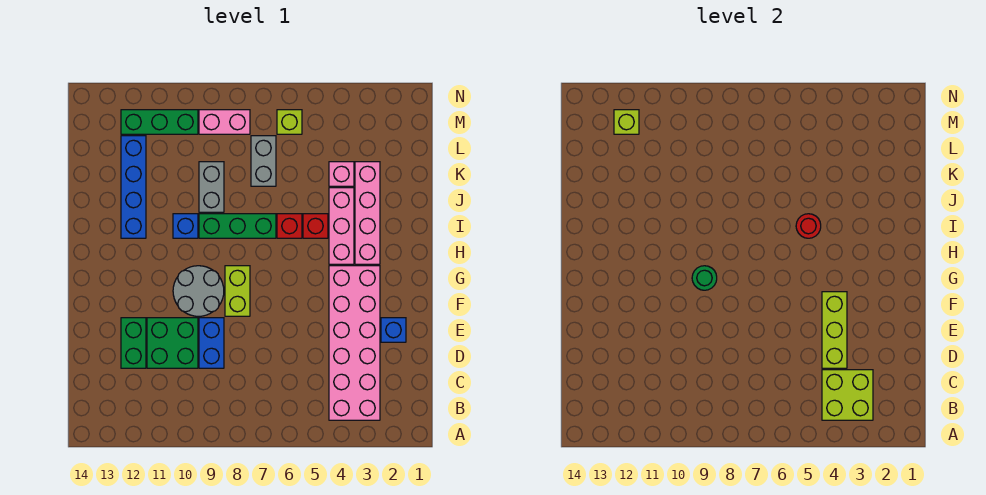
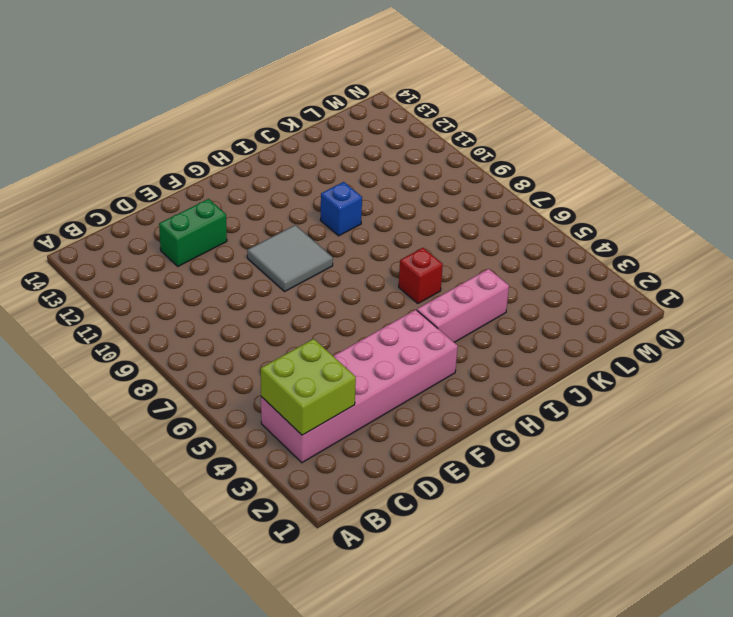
grey 2x2 tile [247,225,333,291] -> grey 2x2 round brick [173,266,224,316]
none -> blue 1x2 brick [199,318,224,368]
none -> green 2x2 brick [147,318,198,368]
none -> blue 1x1 brick [381,318,406,342]

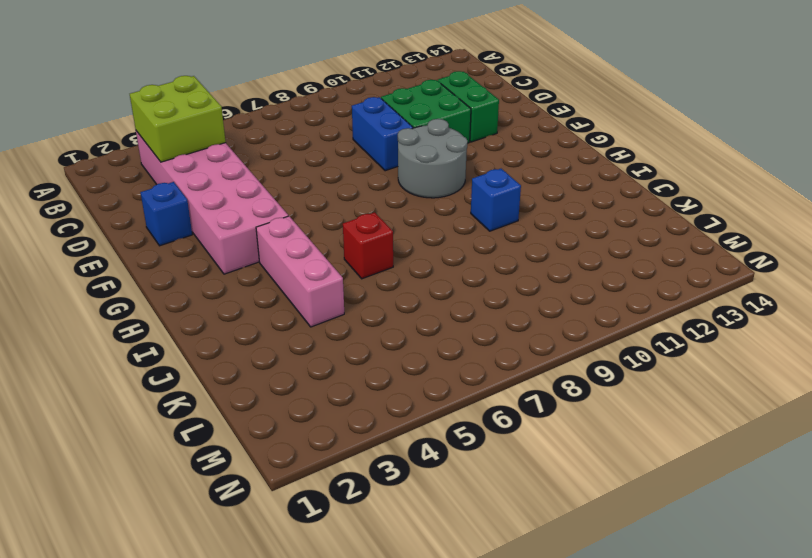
none -> lime 1x2 brick [225,266,250,316]
none -> pink 1x4 brick [355,162,380,264]
none -> red 1x1 brick [303,214,328,238]

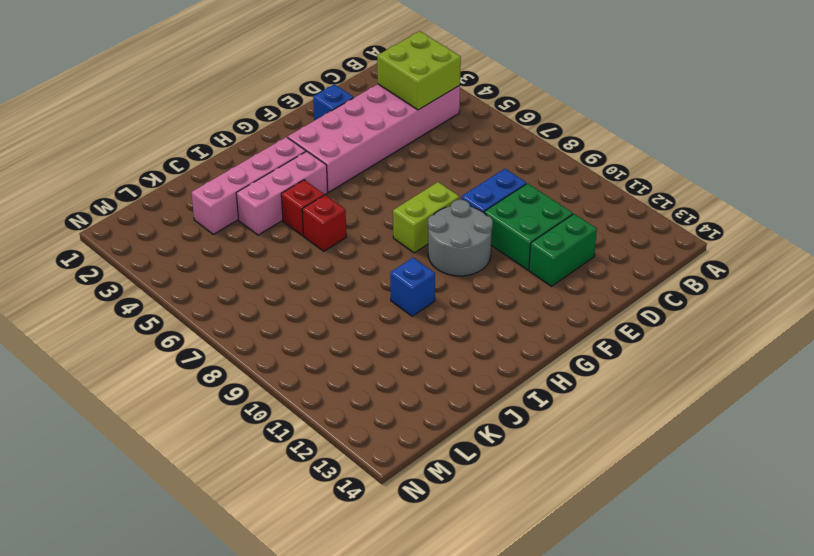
none -> green 1x3 brick [199,214,276,238]
none -> blue 1x4 brick [121,136,146,238]
none -> grey 1x2 brick [199,162,224,212]

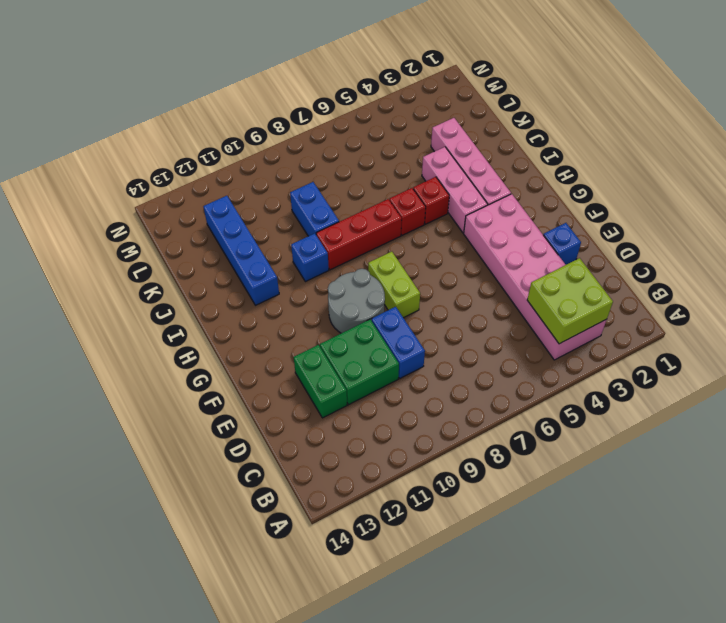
red 1x3 brick [316,199,402,270] -> green 1x3 brick [199,214,276,238]
blue 1x2 brick [290,182,339,236] -> grey 1x2 brick [199,162,224,212]
none -> pink 1x1 brick [329,162,354,186]
none -> grey 1x2 brick [251,136,276,186]
none -> lime 1x1 brick [277,110,302,134]

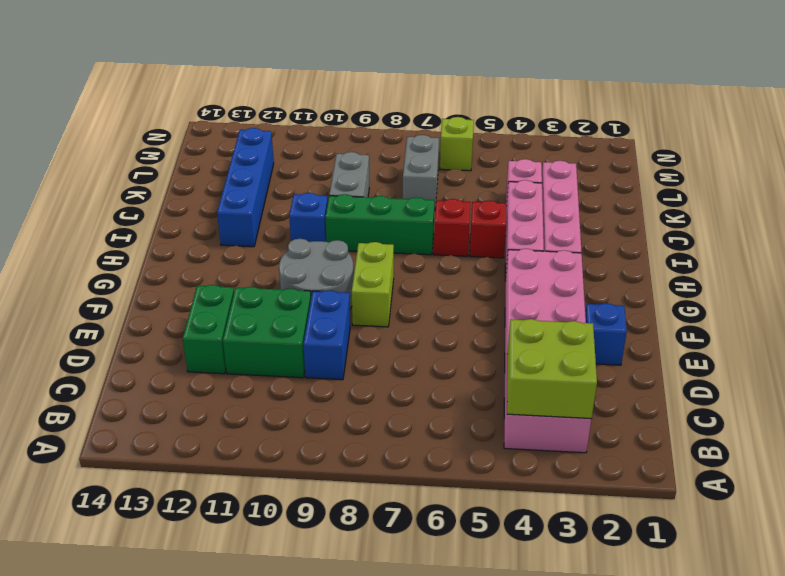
none -> pink 1x2 brick [199,110,250,134]
none -> green 1x3 brick [121,110,198,134]
none -> lime 1x3 brick [822,292,847,368]

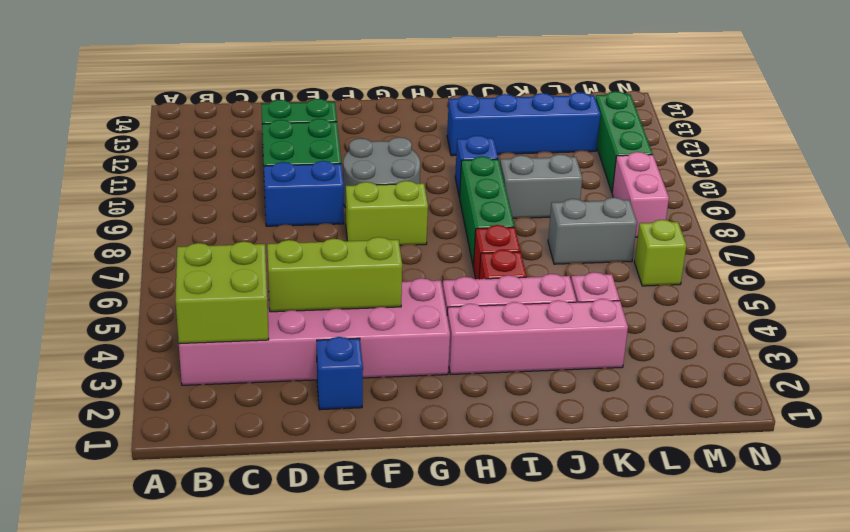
none -> green 1x1 round brick [692,266,717,290]
none -> red 1x1 round brick [796,214,821,238]
none -> lime 1x1 brick [614,110,639,134]

